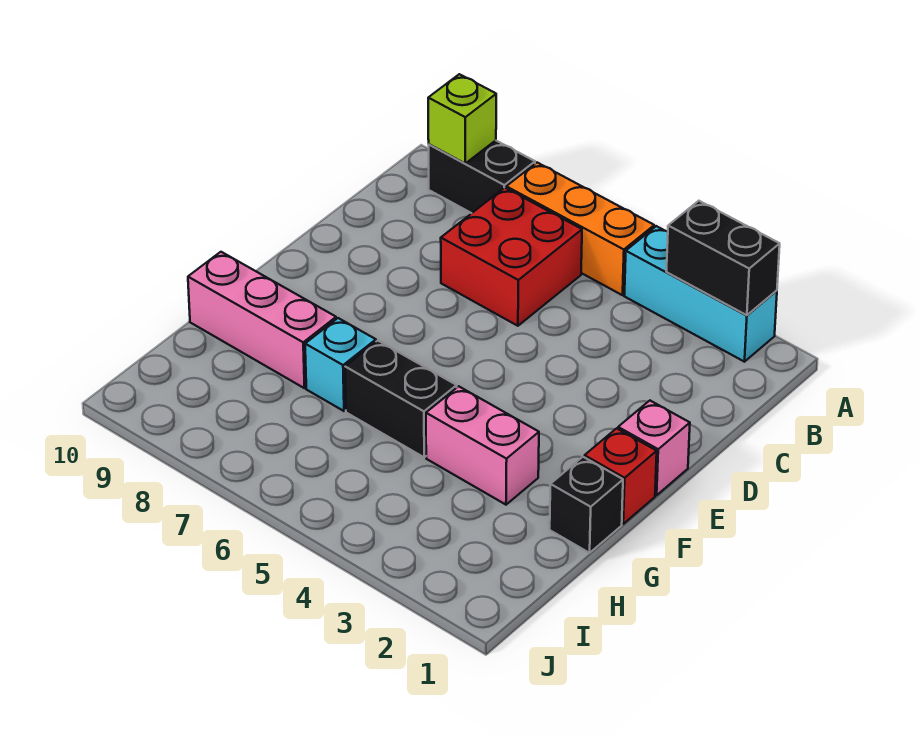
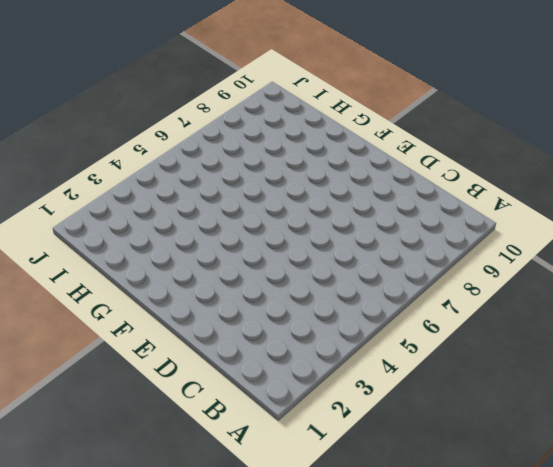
none -> cyan 1x3 brick [625,226,777,362]
none -> orange 1x3 brick [506,163,654,295]
none -> black 1x2 brick [429,140,535,213]

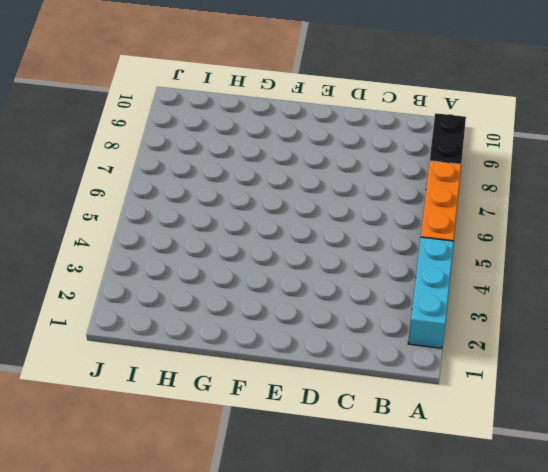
none -> red 2x2 brick [441,188,582,326]
none -> pink 1x1 brick [618,401,690,495]
none -> red 1x1 brick [584,428,657,524]

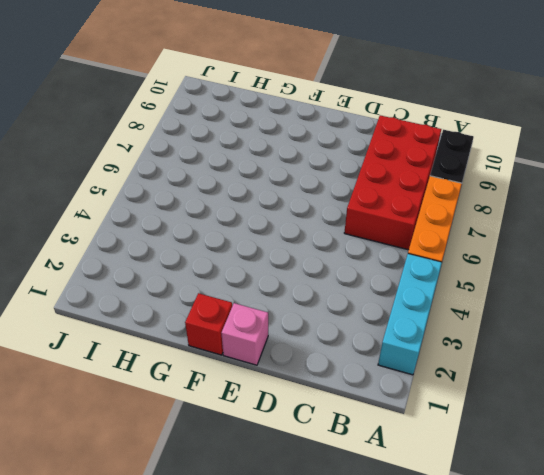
red 2x4 brick [344,115,441,250] -> red 2x2 brick [441,188,582,326]
none -> black 1x1 brick [550,457,623,553]
none -> pink 1x2 brick [426,386,539,505]
none -> black 1x2 brick [345,341,457,457]

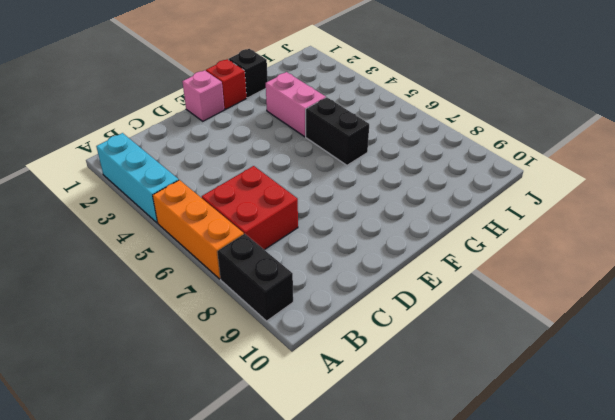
none -> cyan 1x1 brick [305,318,376,411]
none -> pink 1x3 brick [188,252,336,388]
none -> black 1x2 brick [666,201,780,315]

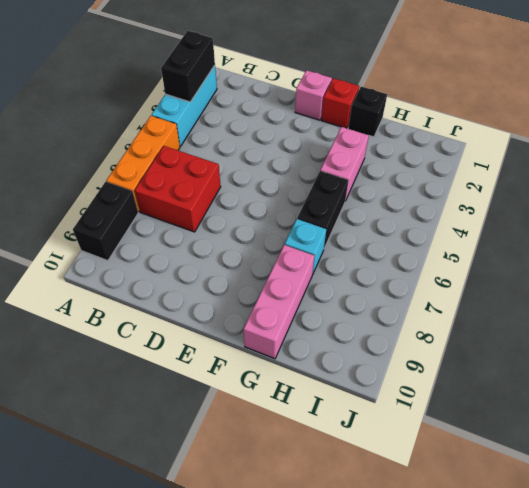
none -> lime 1x1 brick [428,74,496,163]

